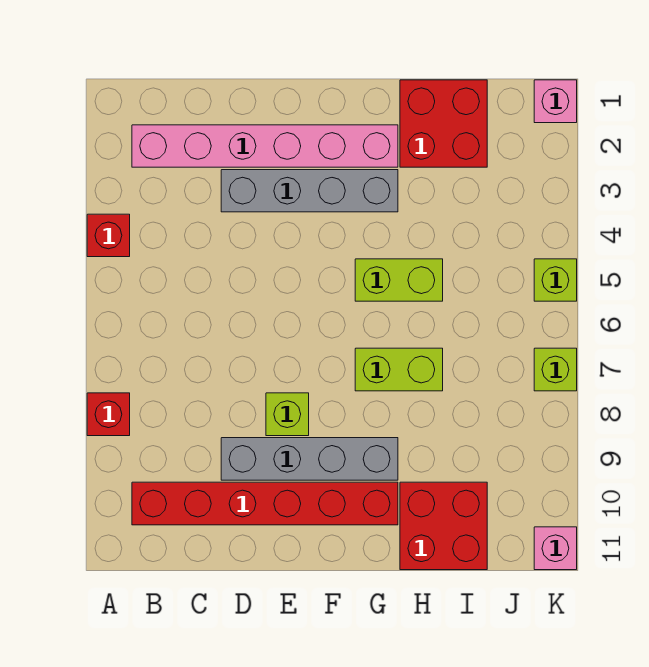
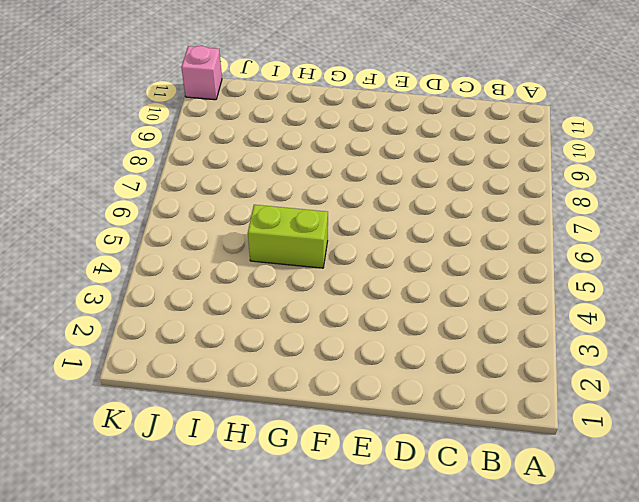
none -> red 1x1 brick [87,214,130,257]
none -> red 1x1 brick [87,393,130,436]
none -> pink 1x6 brick [132,125,398,167]

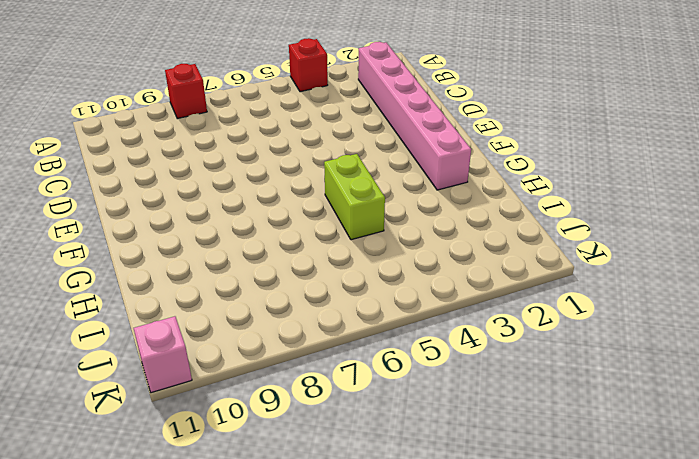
none -> red 1x6 brick [132,482,398,525]
none -> grey 1x4 brick [221,170,398,212]
none -> grey 1x4 brick [221,438,398,480]

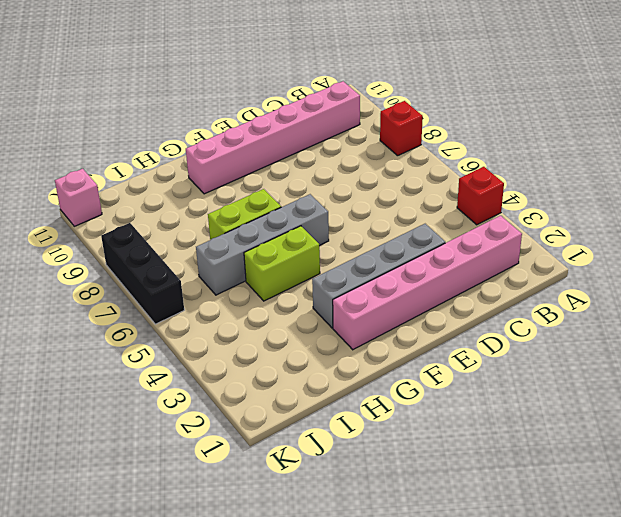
pink 1x6 brick [186,81,360,194] -> red 1x6 brick [132,482,398,525]
grey 1x4 brick [196,194,329,295] -> grey 1x4 brick moved to [221,438,398,480]
black 1x3 brick [101,223,184,324] -> lime 1x1 brick [534,348,577,391]
none -> lime 1x1 brick [266,393,309,436]
none -> red 2x2 brick [400,80,487,167]
none -> red 2x2 brick [400,482,487,570]

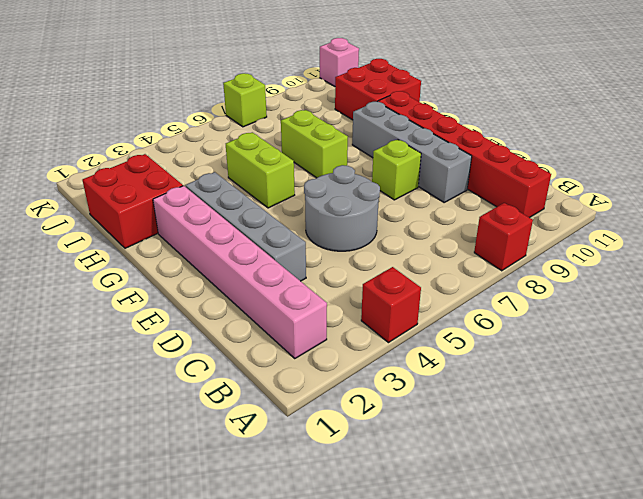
grey 2x2 round brick [304,165,380,251] -> none
none -> pink 1x1 brick [534,80,577,123]
none -> lime 1x1 brick [534,259,577,301]

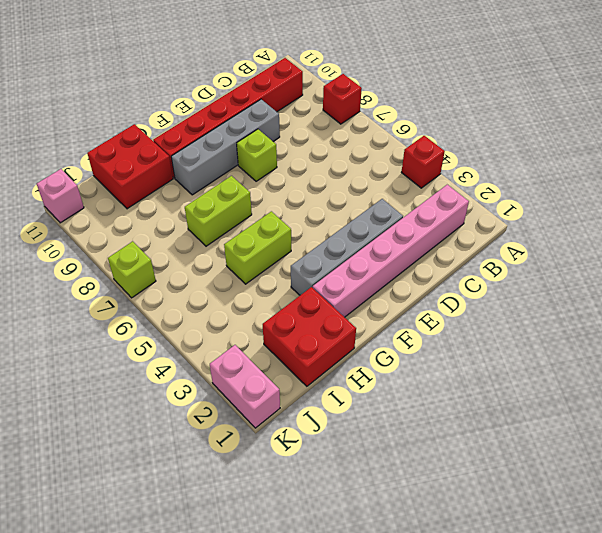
pink 1x2 brick [210,345,280,428] -> pink 1x1 brick [534,80,577,123]
none -> lime 1x1 brick [534,259,577,301]

